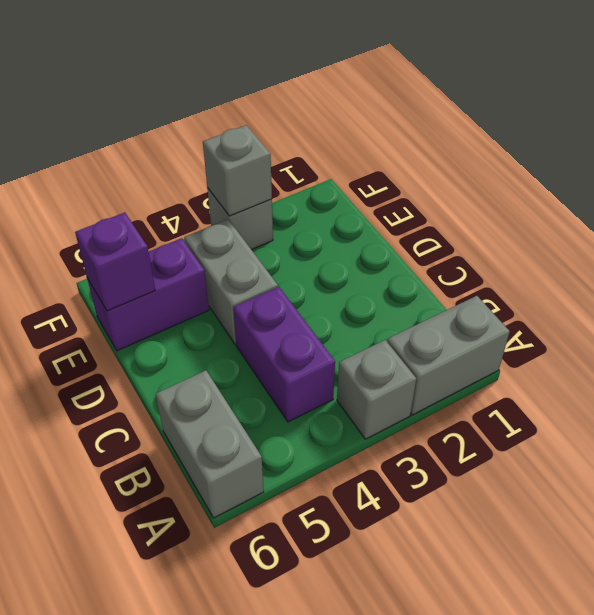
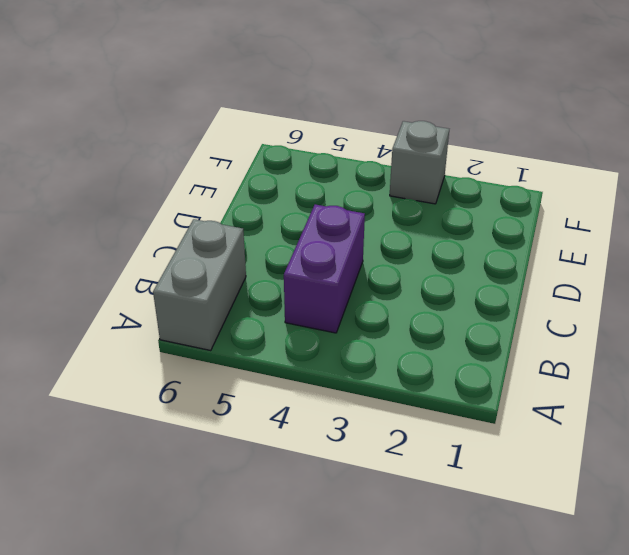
none -> grey 1x2 brick [387,296,510,415]
none -> grey 1x1 brick [337,340,416,439]

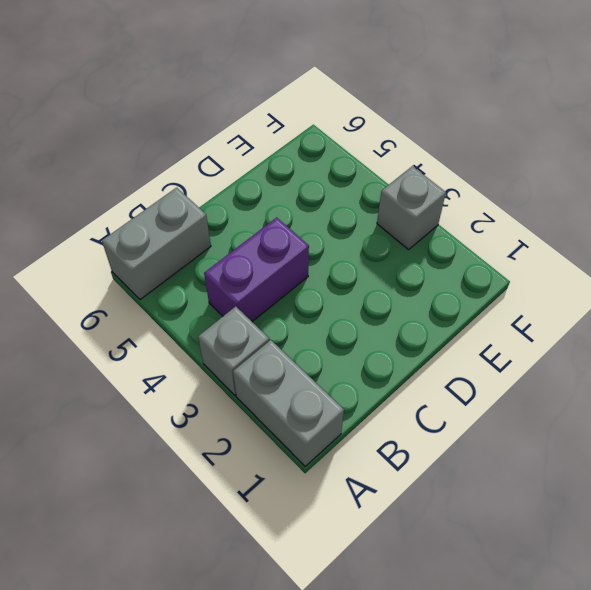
none -> grey 1x2 brick [184,219,278,344]
none -> purple 1x2 brick [87,238,209,351]

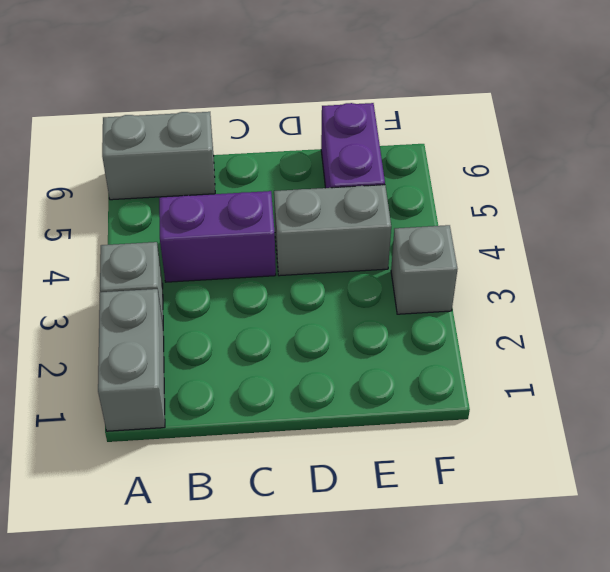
none -> purple 1x1 brick [75,212,155,311]
none -> grey 1x1 brick [203,125,272,216]

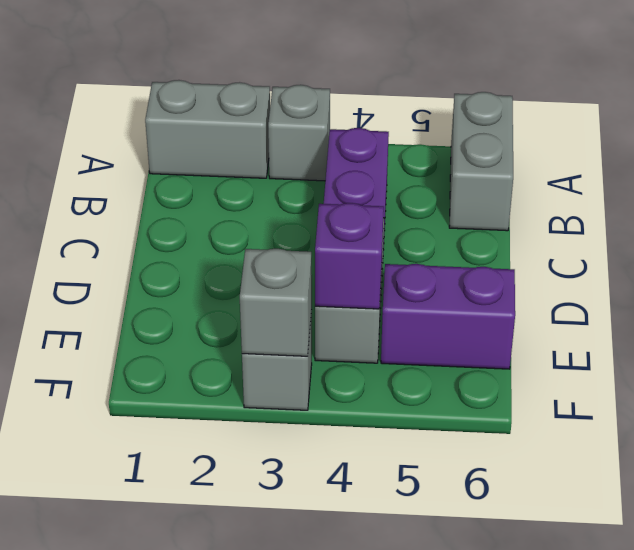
purple 1x1 brick [315,203,384,309] -> purple 1x1 brick moved to [75,212,155,311]

